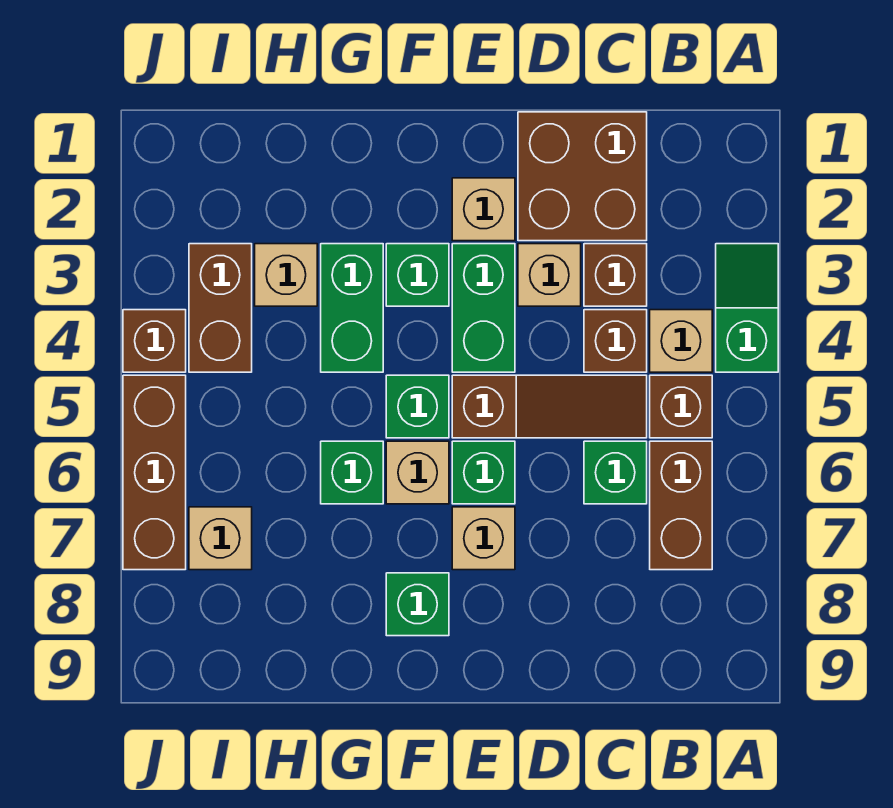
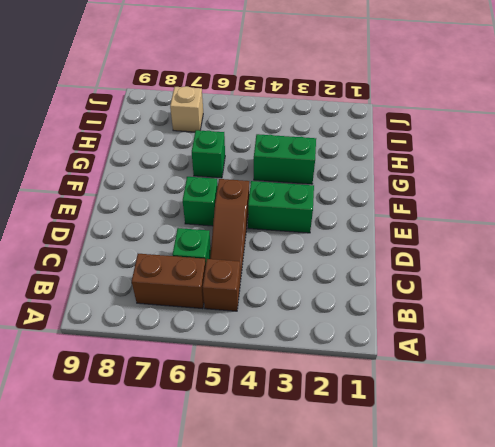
none -> green 1x2 slope [716,244,778,372]
none -> tan 1x1 brick [650,310,712,372]
none -> brown 2x2 brick [518,112,647,241]

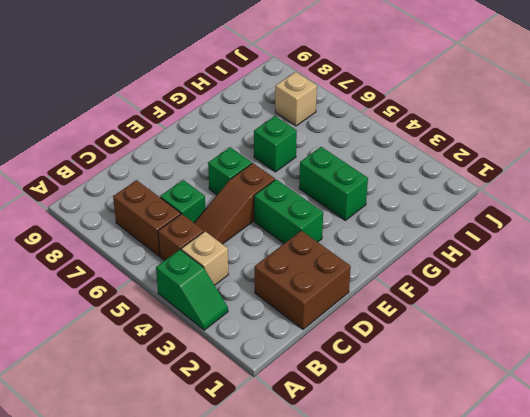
none -> brown 1x1 brick [584,244,647,306]
none -> brown 1x1 brick [584,310,647,372]
none -> tan 1x1 brick [518,244,581,306]

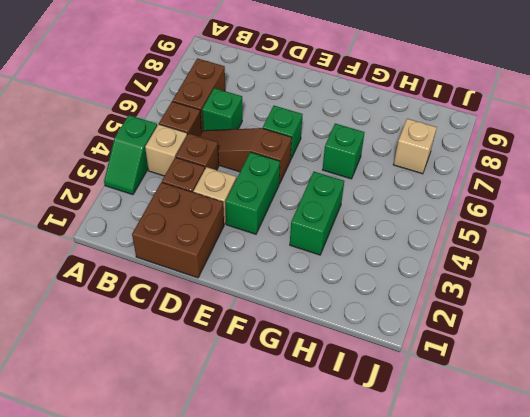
none -> tan 1x1 brick [452,178,515,241]
none -> tan 1x1 brick [452,507,515,570]
none -> green 1x1 brick [386,244,449,306]

